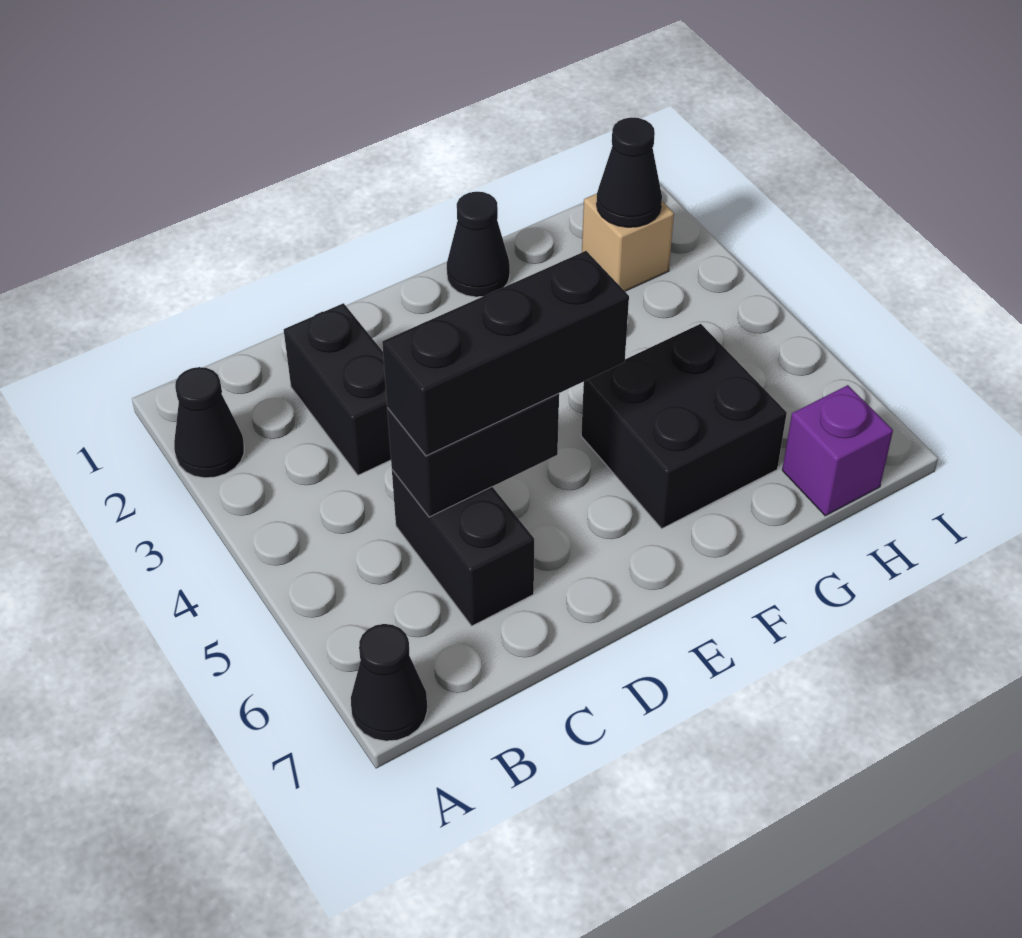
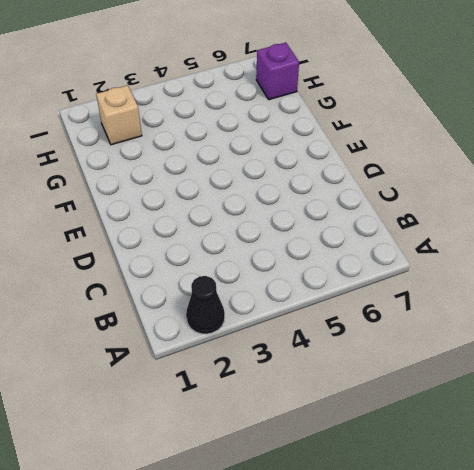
none -> black 1x1 cone [351,624,428,741]
none -> black 1x2 brick [284,303,391,475]

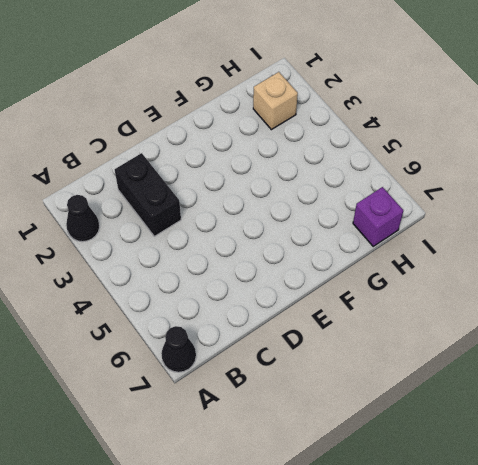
none -> black 1x2 brick [392,470,534,626]
none -> black 1x1 cone [447,192,510,297]

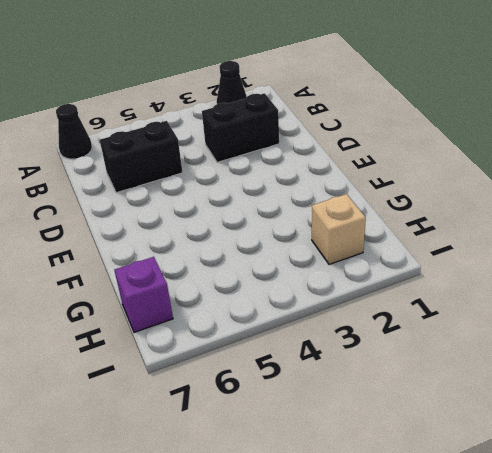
none -> black 1x1 cone [447,192,510,297]
none -> black 2x2 brick [581,324,787,528]

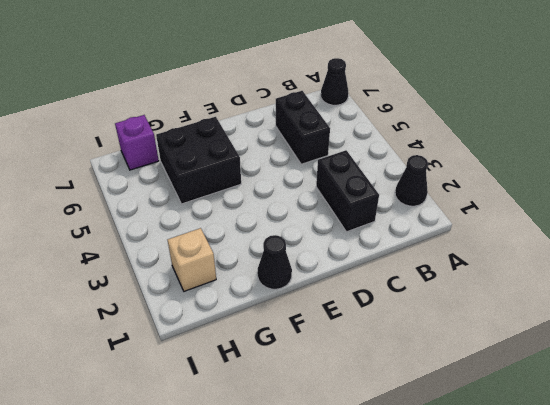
none -> black 1x2 brick [387,393,559,517]
none -> black 1x1 cone [596,117,662,227]

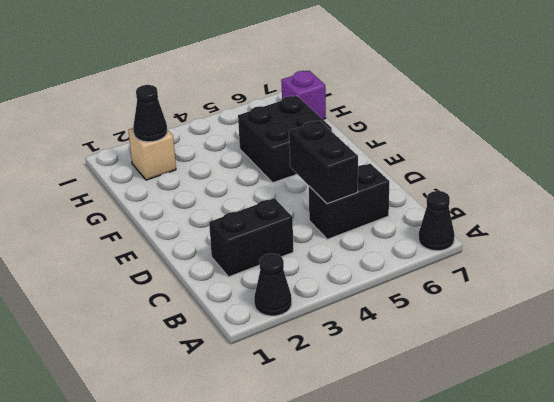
none -> black 1x1 cone [447,192,510,297]
none -> black 1x3 brick [382,251,629,456]

